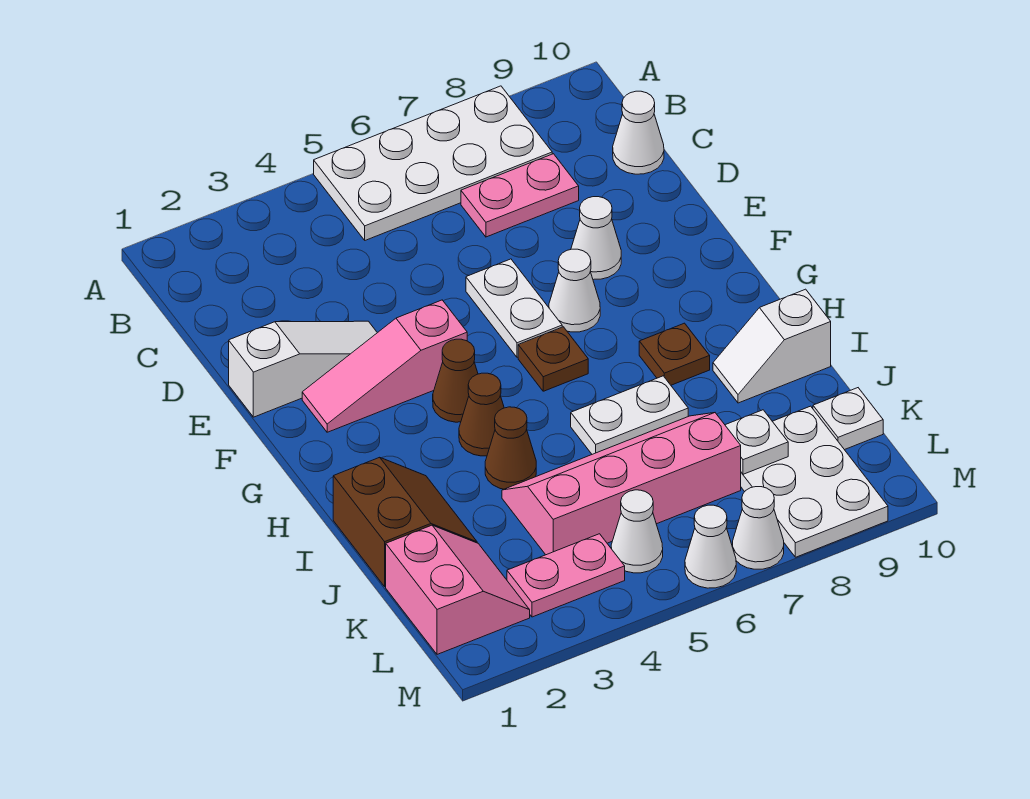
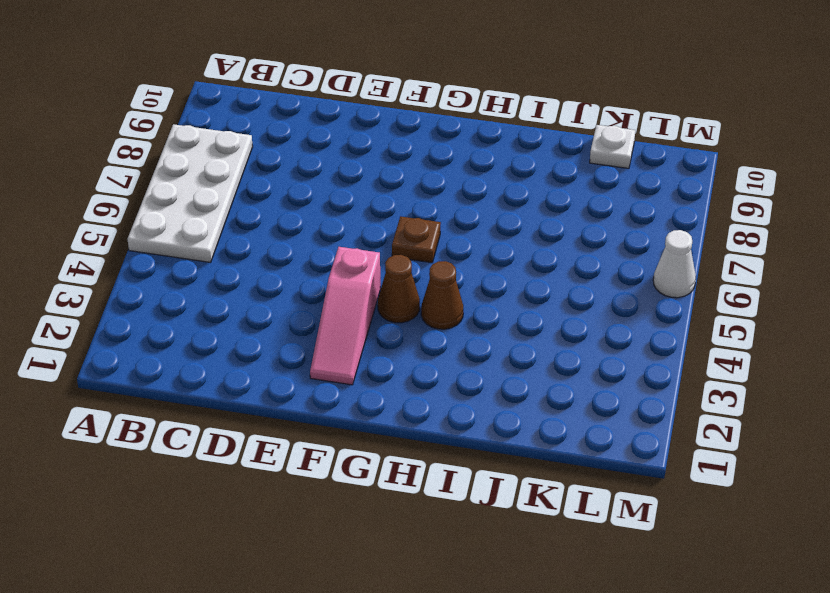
none -> pink 1x2 plate [461,154,579,237]
none -> white 1x1 cone [613,91,664,174]
none -> white 1x3 slope [229,321,377,417]

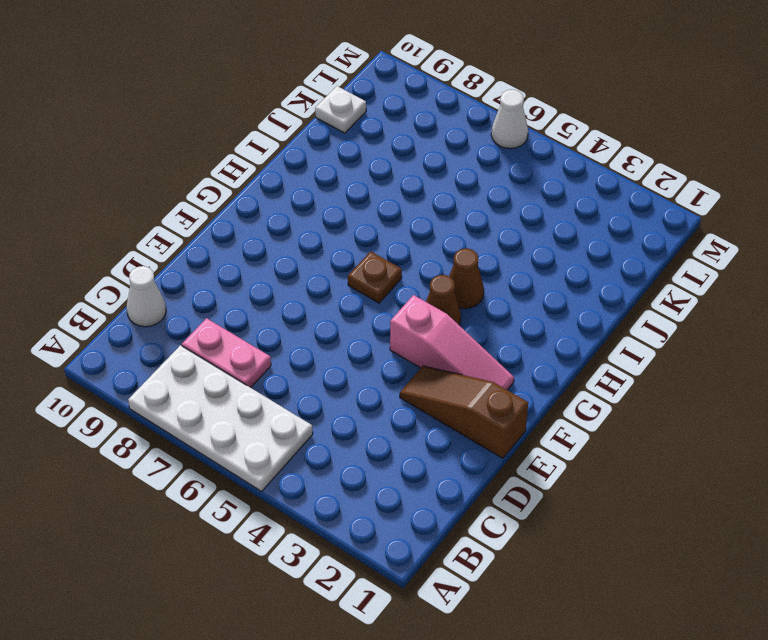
brown 1x3 slope [400,366,528,458] -> white 1x3 slope [229,321,377,417]
none -> white 1x2 plate [466,259,562,357]
none -> white 1x1 cone [571,197,621,280]
none -> white 1x1 cone [549,249,600,332]

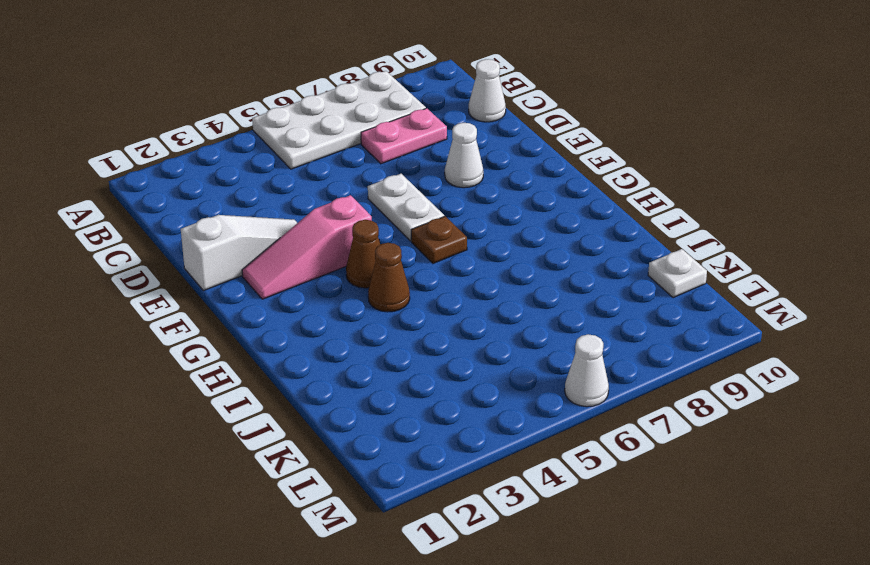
none -> white 1x1 cone [549,249,600,332]
none -> brown 1x1 plate [639,323,710,385]
none -> brown 2x2 slope [333,457,477,587]

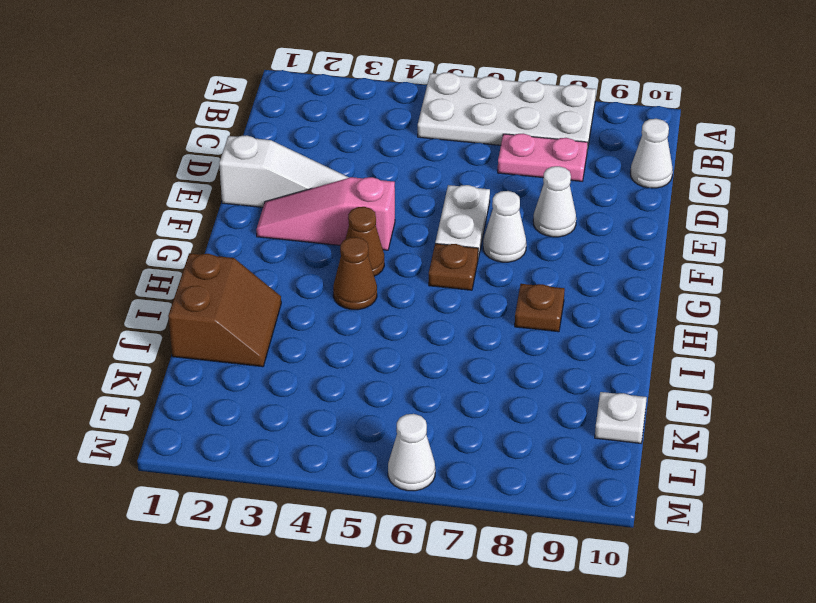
none -> brown 1x1 cone [485,407,536,489]
none -> white 1x2 plate [571,376,688,454]
none -> white 1x2 slope [713,289,831,403]

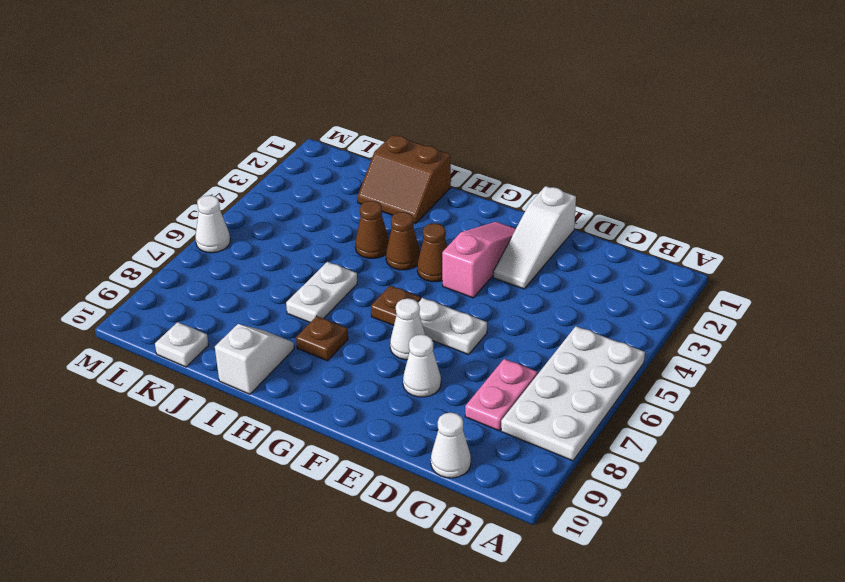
none -> pink 2x4 slope [502,413,741,555]
none -> pink 2x2 slope [386,525,530,654]
none -> white 2x3 plate [741,406,888,557]

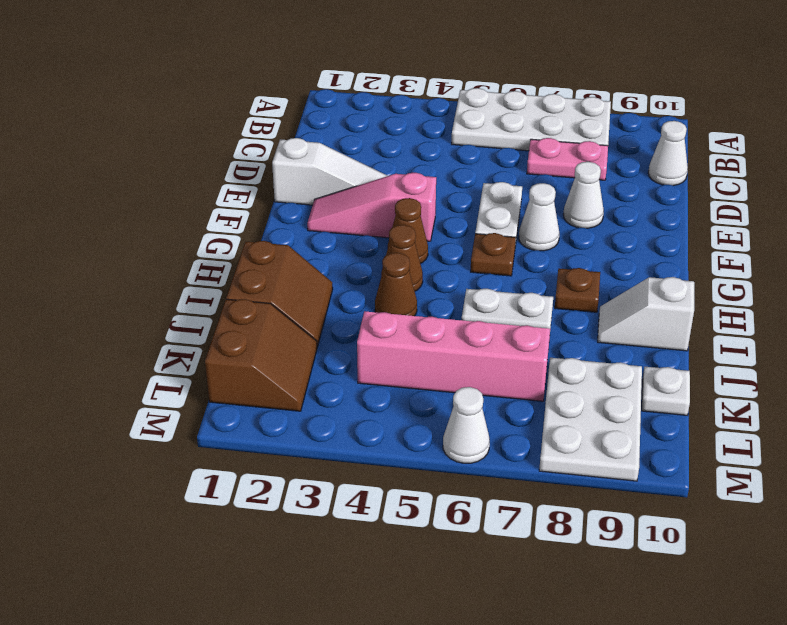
brown 2x2 slope [205,299,317,411] -> pink 2x2 slope [386,525,530,654]
none -> pink 1x2 plate [507,534,625,617]
none -> white 1x1 cone [611,490,663,573]
none -> white 1x1 cone [733,487,784,569]

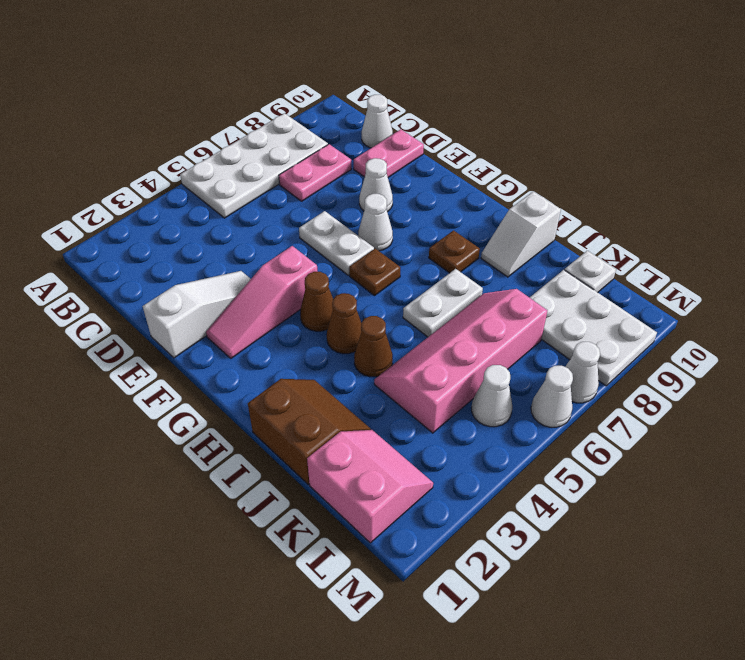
pink 1x2 plate [354,129,424,177] -> pink 1x2 plate moved to [507,534,625,617]
none -> white 1x1 plate [725,410,788,474]

